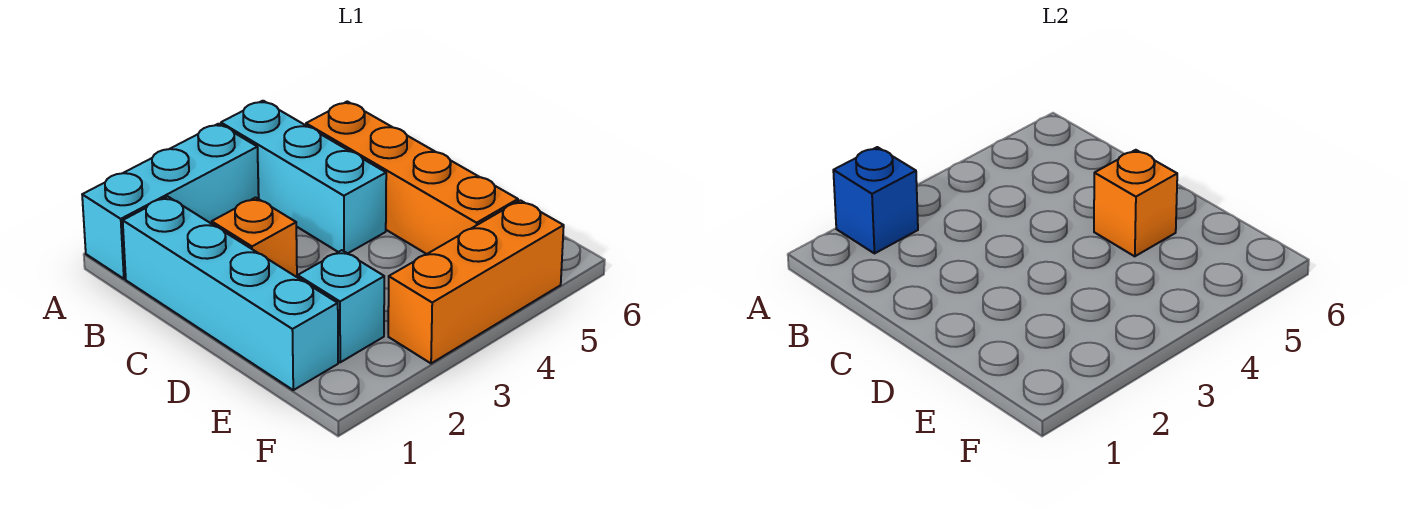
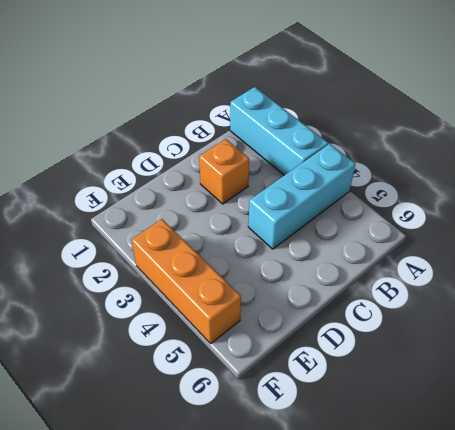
none -> cyan 1x4 brick [123,197,338,390]
none -> orange 1x4 brick [306,101,518,254]

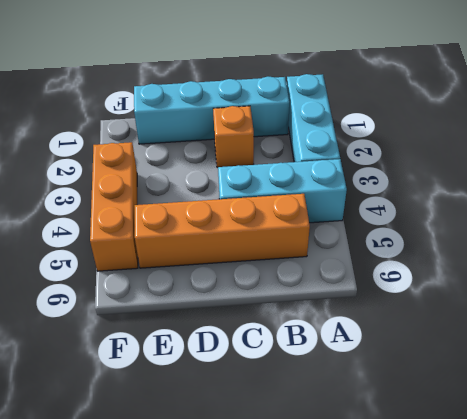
none -> cyan 1x1 brick [298,250,384,362]
none -> blue 1x1 brick [833,147,918,253]

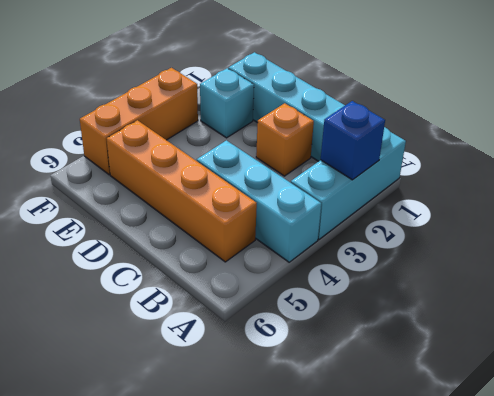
none -> orange 1x1 brick [1094,150,1177,256]

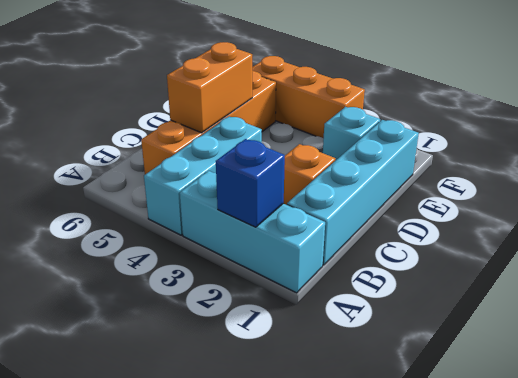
orange 1x2 brick [167,42,252,133] -> orange 1x1 brick [1094,150,1177,256]

